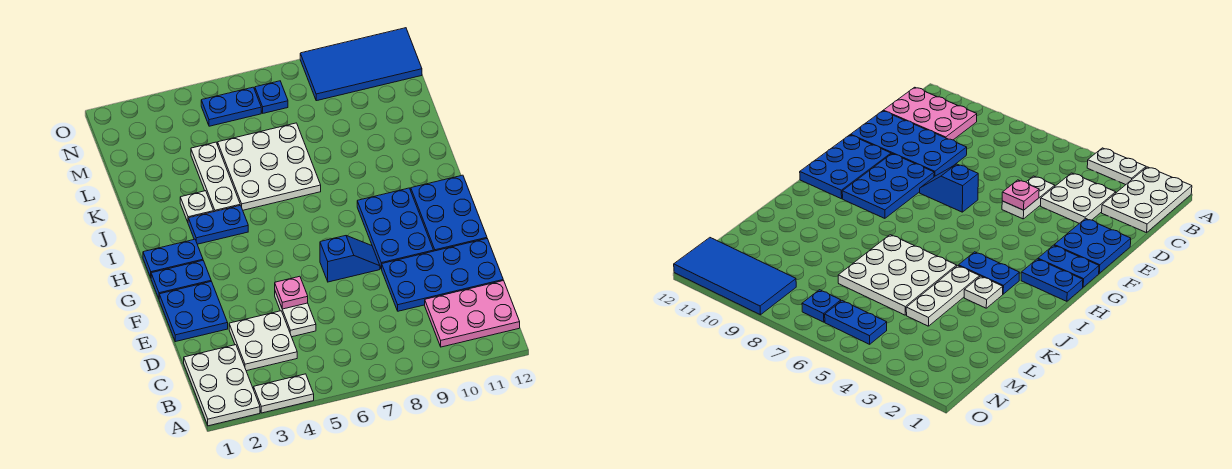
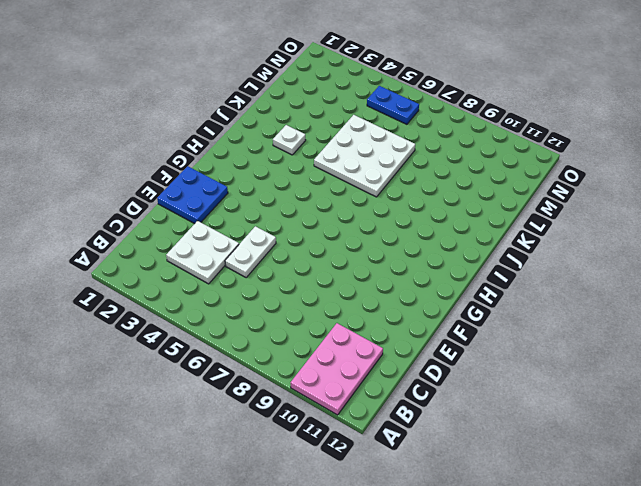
pink 2x3 plate [291,323,383,415] -> pink 2x3 plate turned to [425,281,520,347]
none -> white 2x3 plate [184,345,260,426]
none -> white 1x2 plate [254,374,314,413]
none -> blue 2x4 plate [382,239,503,311]

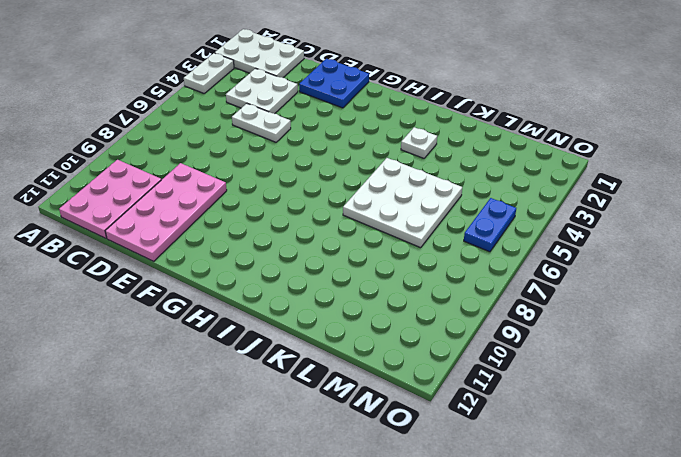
pink 2x4 plate [105,163,227,261] -> blue 2x4 plate [382,239,503,311]
none -> blue 1x2 slope [320,236,380,282]
none -> blue 2x3 plate [357,188,434,269]
none -> blue 2x3 plate [411,175,487,251]

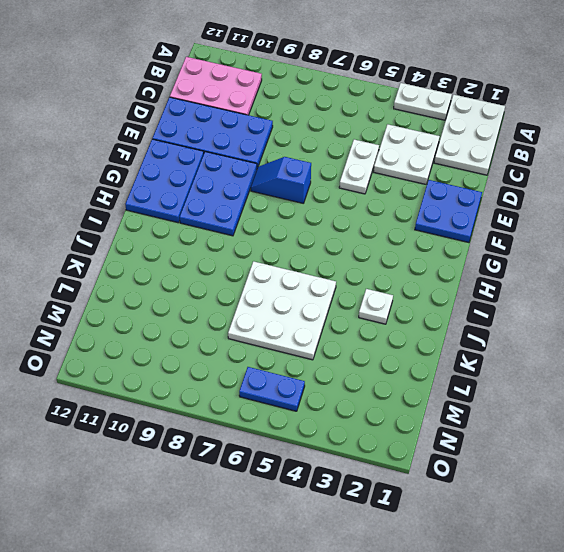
none -> blue 1x2 plate [151,261,211,298]
none -> blue 1x2 plate [143,239,203,277]
none -> blue 1x2 plate [188,205,248,244]

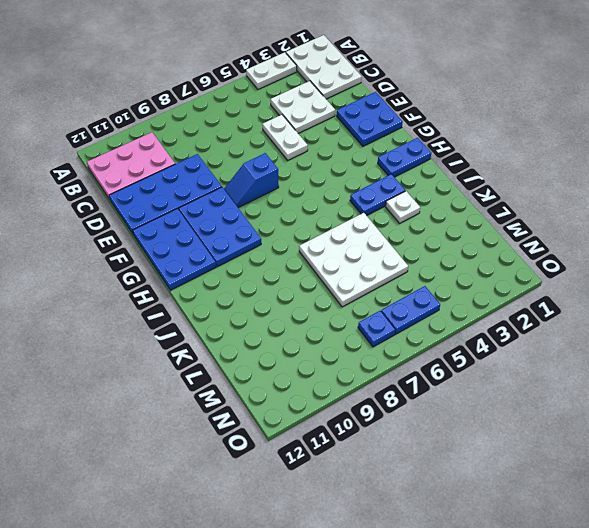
none -> blue 1x2 plate [151,261,211,298]
none -> white 1x3 plate [191,142,240,212]
none -> blue 2x4 tile [300,28,422,101]

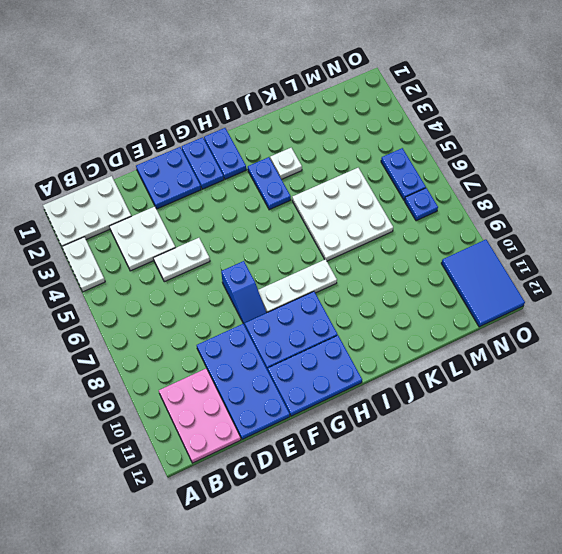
white 1x3 plate [258,259,337,313] -> white 1x3 plate moved to [191,142,240,212]
blue 2x3 tile [441,240,525,327] -> blue 2x4 tile [300,28,422,101]
none -> pink 1x1 plate [275,276,308,309]

